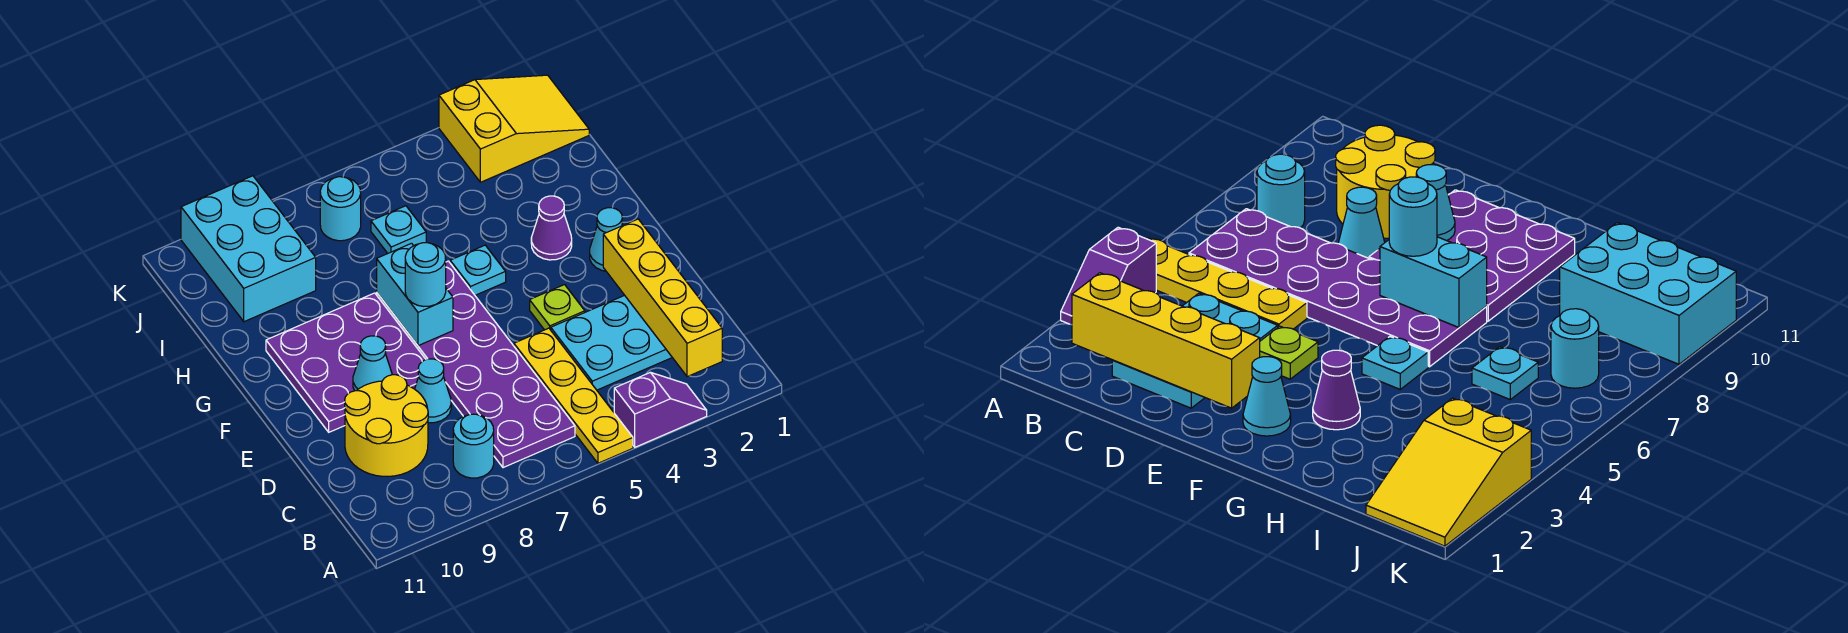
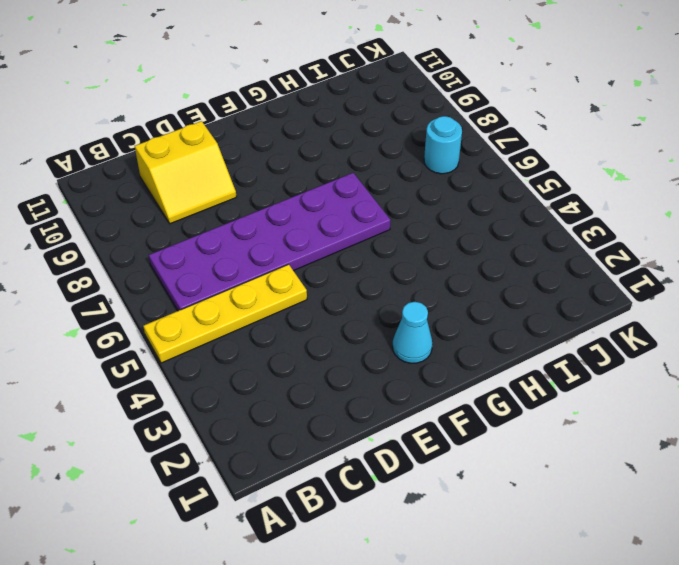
yellow 2x2 slope [135,121,236,224] -> yellow 2x2 round brick [345,375,428,477]
none -> purple 1x2 slope [614,372,707,447]
none -> cyan 1x1 round brick [453,414,494,478]
none -> cyan 2x3 plate [551,295,672,390]

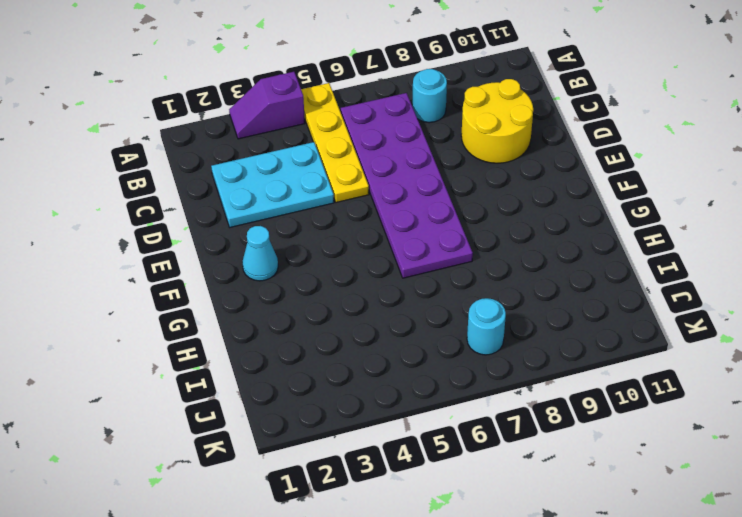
none -> cyan 1x1 cone [415,359,451,423]
none -> lime 1x1 plate [530,285,585,330]
none -> purple 3x3 plate [266,293,426,432]

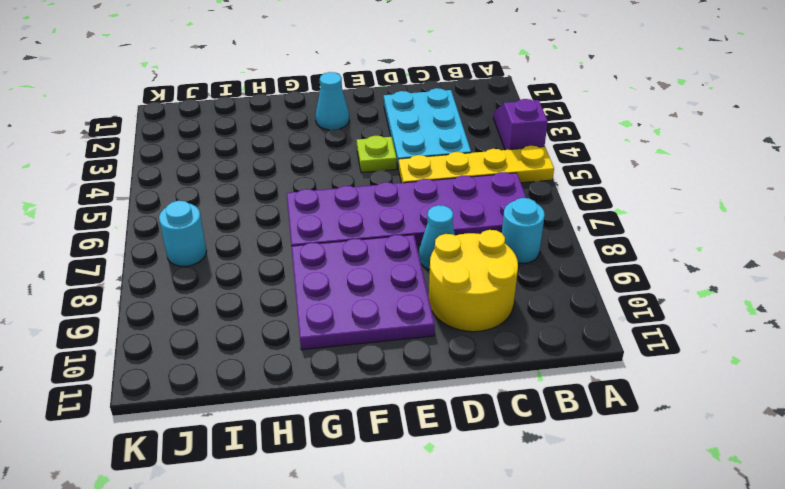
none -> purple 1x1 cone [531,196,572,260]
none -> cyan 1x1 plate [450,245,506,295]
none -> cyan 1x1 plate [371,206,426,253]

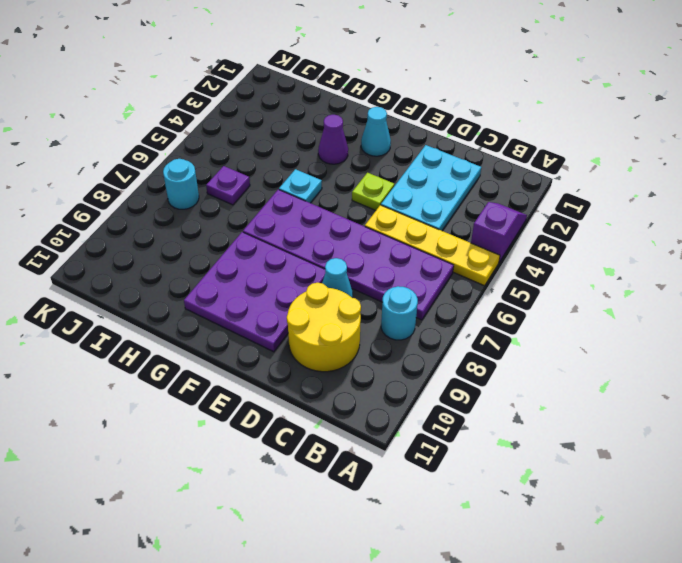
purple 1x1 plate [206,166,250,205] -> cyan 1x1 plate [371,206,426,253]
none -> cyan 2x3 brick [181,176,316,322]
none -> yellow 2x3 slope [439,75,589,182]
none -> yellow 1x4 brick [603,219,722,377]

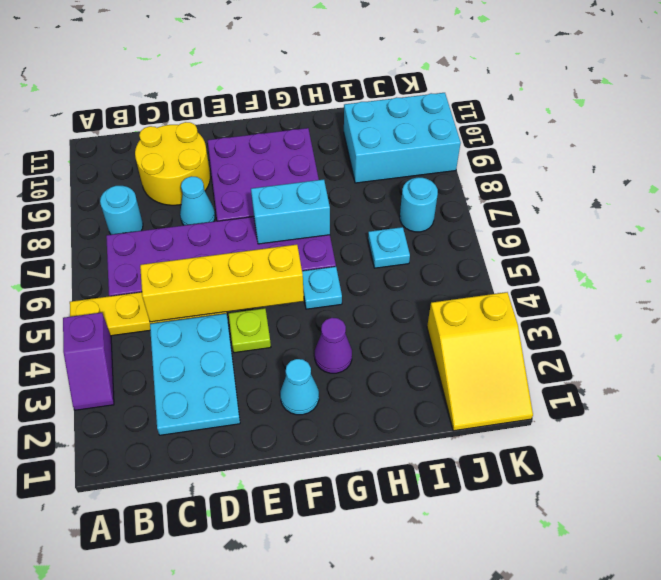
yellow 1x4 brick [140,244,304,322] -> yellow 1x4 brick moved to [603,219,722,377]
none -> cyan 1x1 cone [353,336,392,391]
none -> cyan 1x1 round brick [405,243,446,306]

